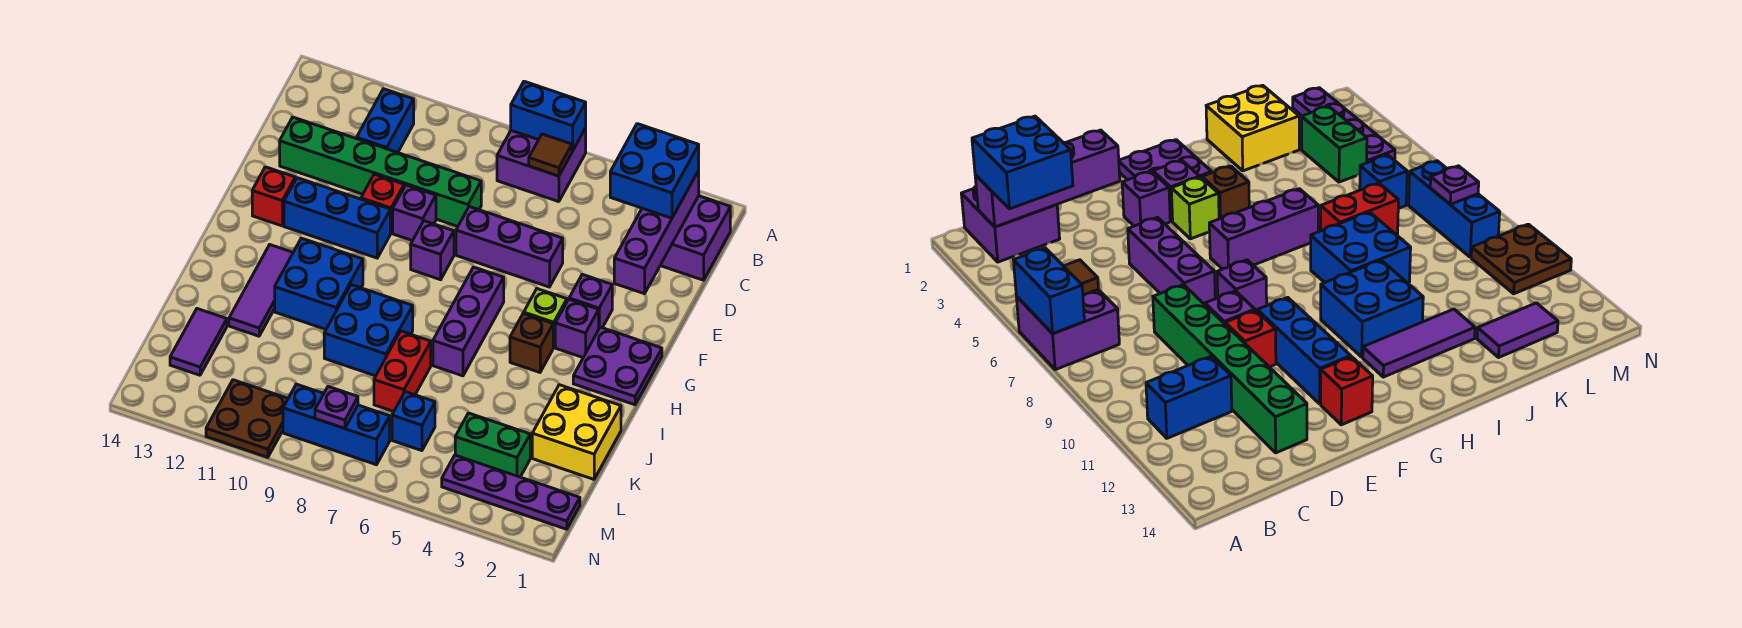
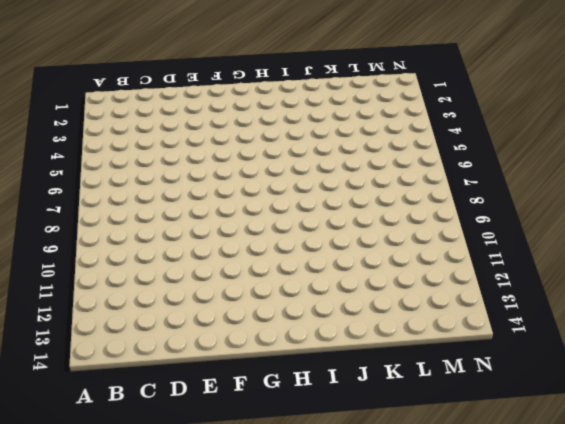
none -> purple 2x2 brick [497,128,586,202]
none -> purple 2x2 brick [660,196,730,280]
none -> blue 1x2 brick [357,89,414,153]
none -> green 1x6 brick [280,117,481,226]

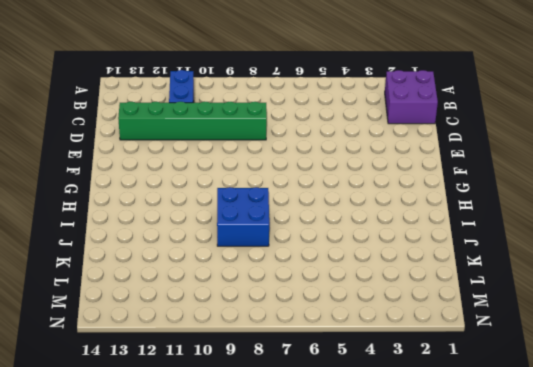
none -> purple 2x2 brick [497,128,586,202]
none -> purple 1x3 brick [456,207,563,287]
none -> purple 1x1 brick [393,185,436,241]
none -> red 1x1 brick [361,174,404,233]

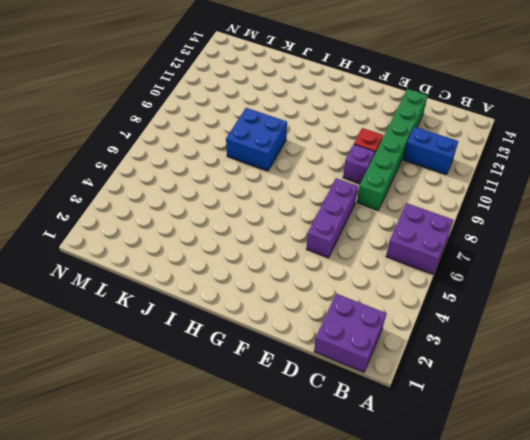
none -> purple 1x1 brick [569,274,612,328]
none -> purple 1x1 brick [411,221,454,280]
none -> blue 1x3 brick [284,178,390,258]
none -> red 1x1 brick [252,167,295,226]

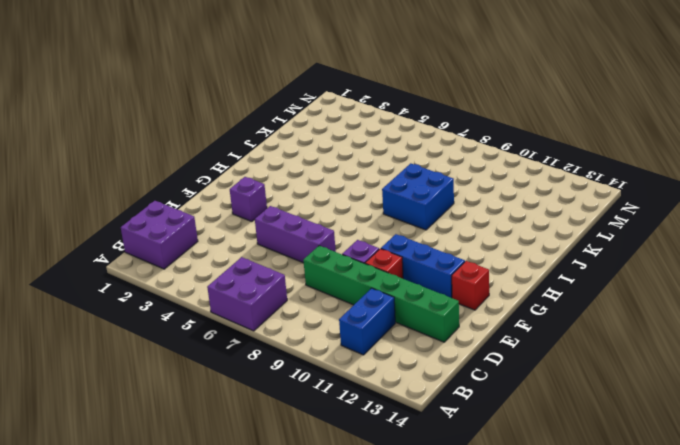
none -> purple 1x1 brick [411,221,454,280]
none -> purple 2x2 plate [573,327,662,405]
none -> purple 1x1 brick [555,299,599,357]
none -> lime 1x1 brick [524,289,567,348]

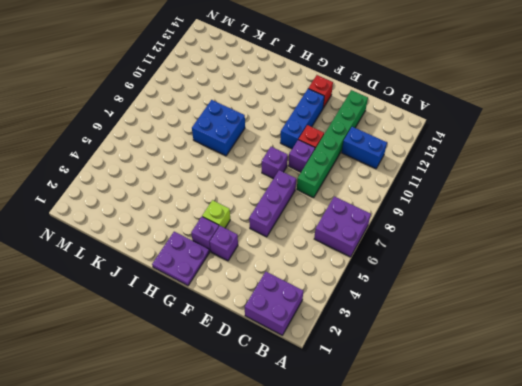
none -> purple 1x3 brick [433,267,504,376]
none -> brown 1x1 brick [510,313,553,372]
none -> blue 2x2 brick [275,238,363,329]
none -> purple 1x3 tile [229,245,293,336]

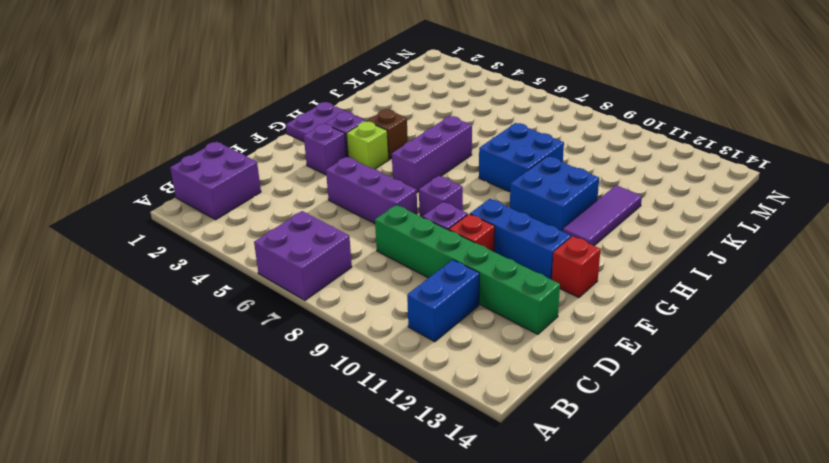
none -> yellow 2x2 brick [532,385,621,479]
none -> red 1x2 brick [374,331,431,412]
none -> purple 1x2 tile [170,309,227,375]
none -> green 1x2 brick [455,413,530,477]

